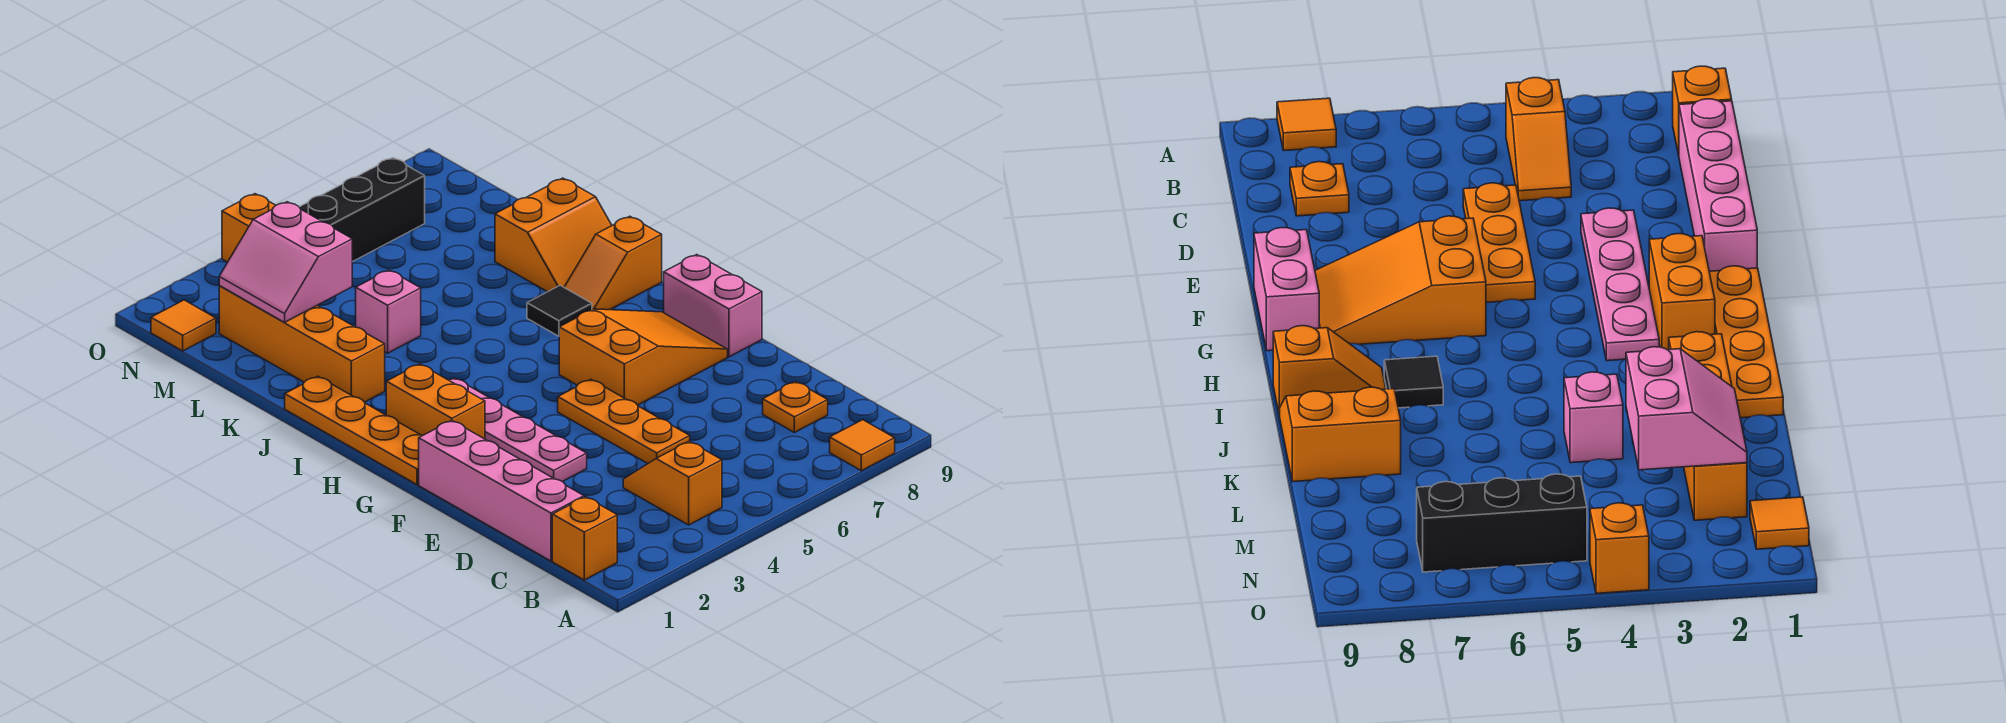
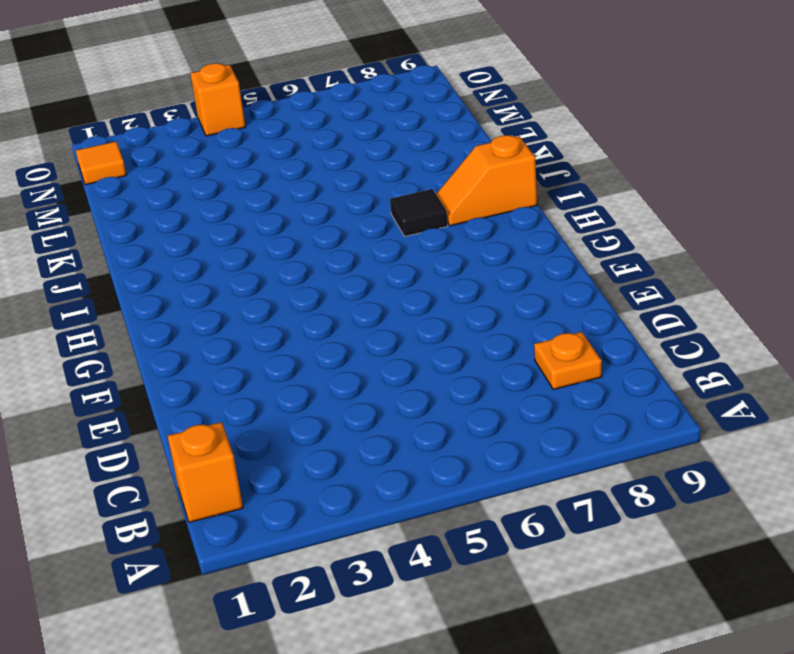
none -> orange 1x1 tile [830,420,895,471]
none -> orange 1x2 slope [623,441,722,525]
none -> pink 1x4 brick [419,420,584,561]

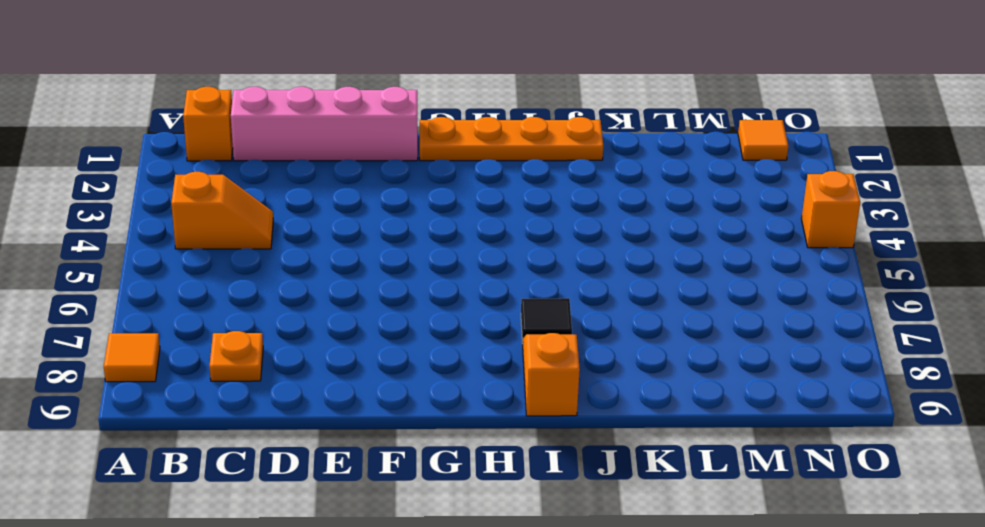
none -> orange 1x3 plate [558,379,690,463]
none -> pink 1x4 plate [449,378,587,482]
none -> orange 2x3 slope [559,309,727,405]

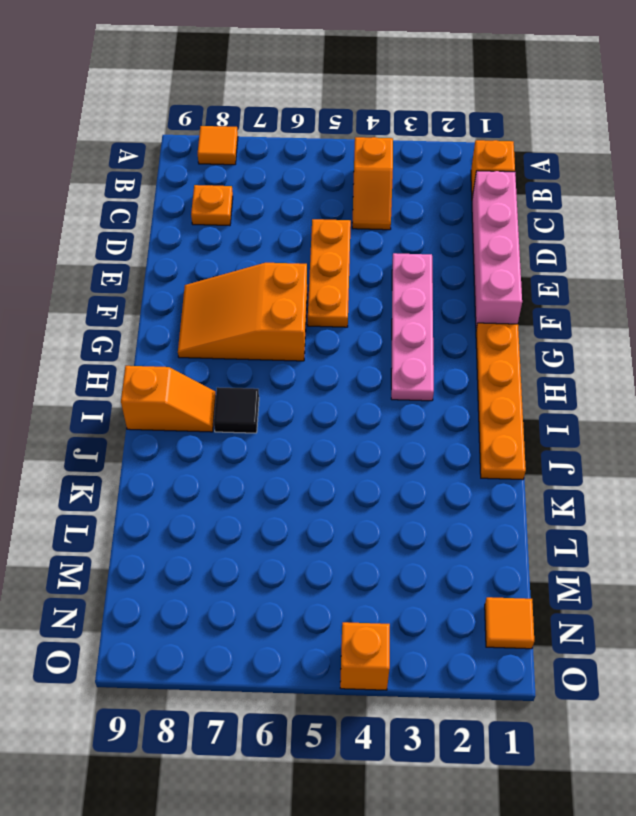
none -> pink 1x2 brick [664,255,762,357]
none -> orange 1x2 brick [386,364,485,439]
none -> orange 1x4 brick [219,286,385,402]

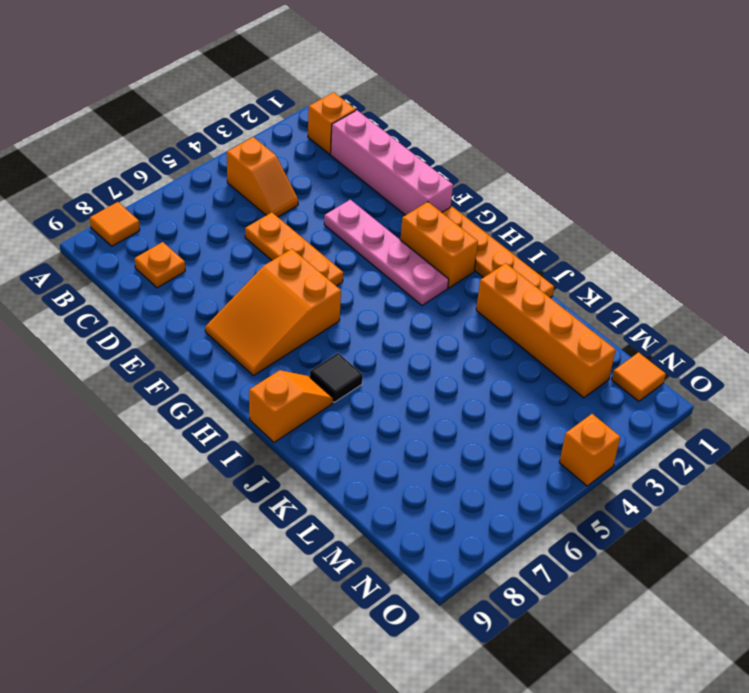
none -> pink 1x2 brick [664,255,762,357]
none -> orange 2x2 slope [495,178,612,292]
none -> pink 1x1 brick [356,270,421,353]

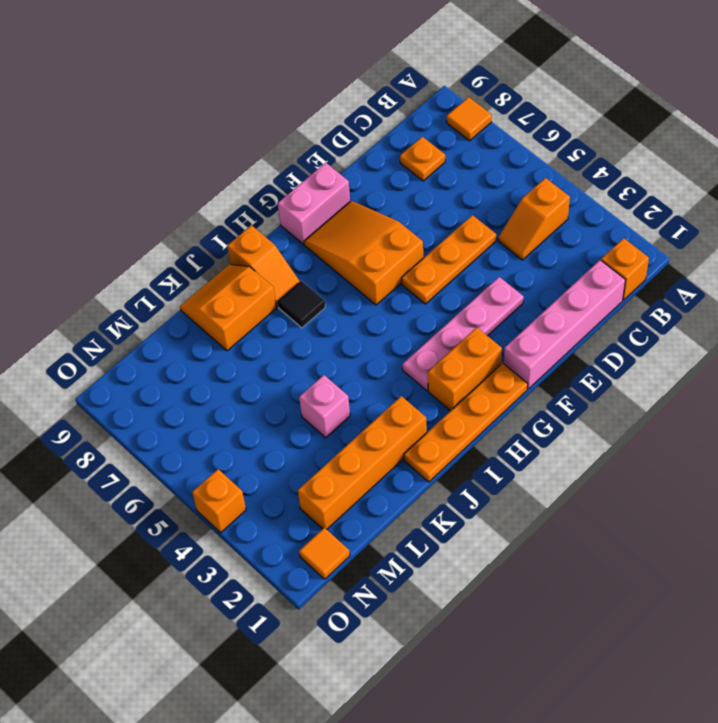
orange 2x2 slope [180,264,276,351] -> orange 2x2 slope turned to [495,178,612,292]
none -> black 1x3 brick [299,158,425,262]
none -> pink 2x2 slope [219,202,352,322]

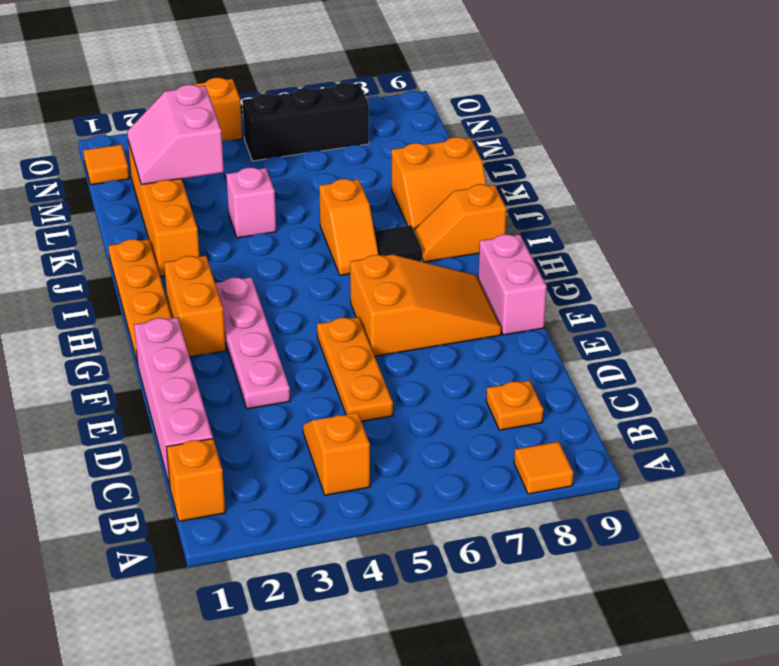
orange 1x2 slope [319,179,379,275] -> none

